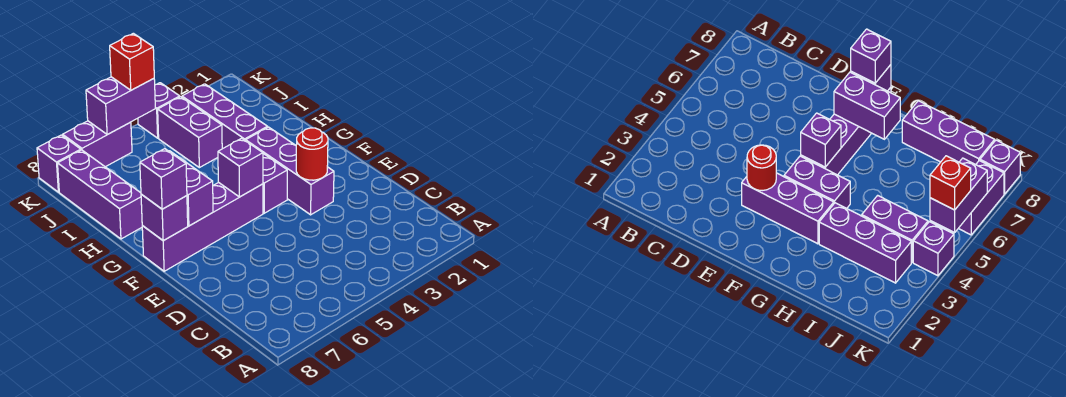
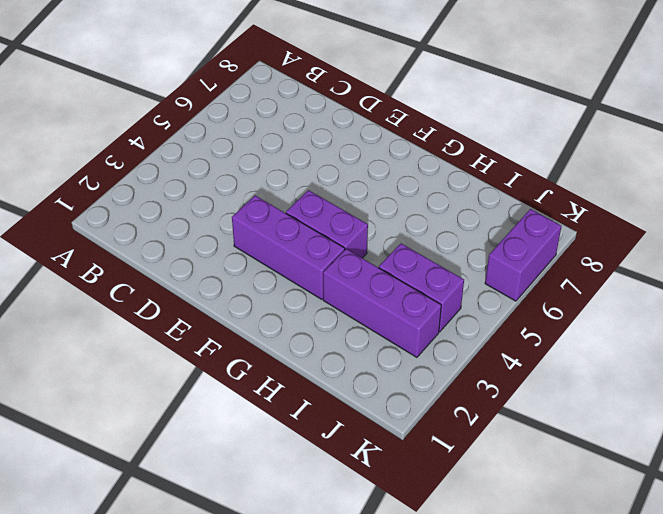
none -> purple 1x4 brick [142,182,263,271]
none -> purple 1x3 brick [58,150,142,239]
none -> purple 1x1 brick [138,83,180,138]

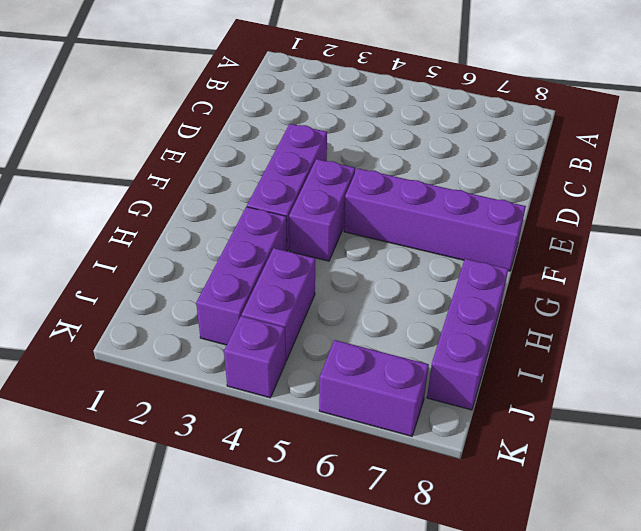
none -> purple 1x1 brick [37,135,81,192]
none -> red 1x1 round brick [296,128,328,180]
none -> purple 1x1 brick [218,138,263,197]

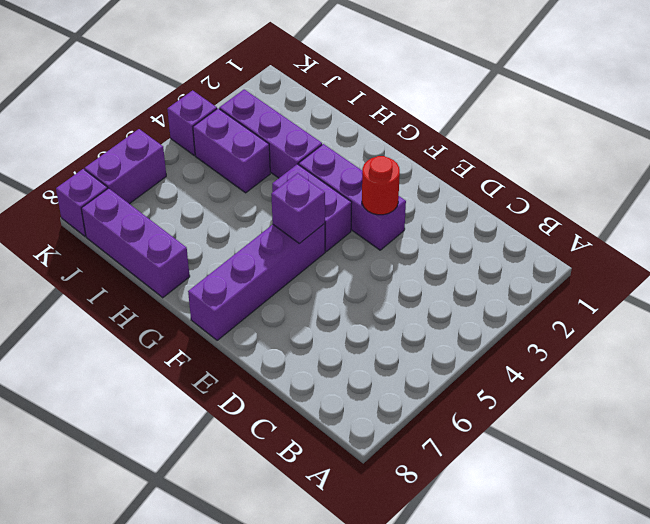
none -> purple 1x2 brick [169,151,213,226]
none -> purple 1x1 brick [141,194,188,241]
none -> purple 1x2 brick [86,77,155,134]

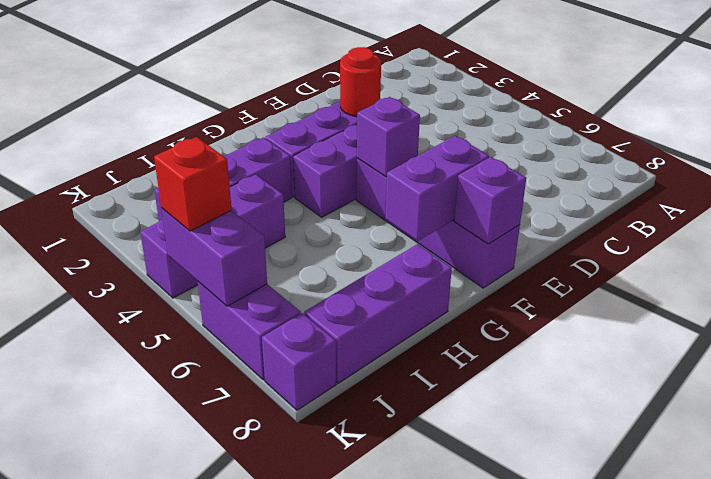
none -> purple 1x1 brick [140,149,187,209]

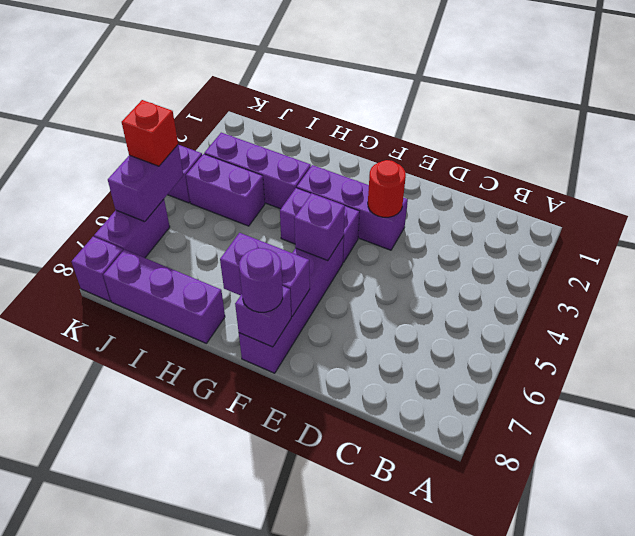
purple 1x1 round brick [239,248,283,312] -> purple 1x1 brick [140,149,187,209]

